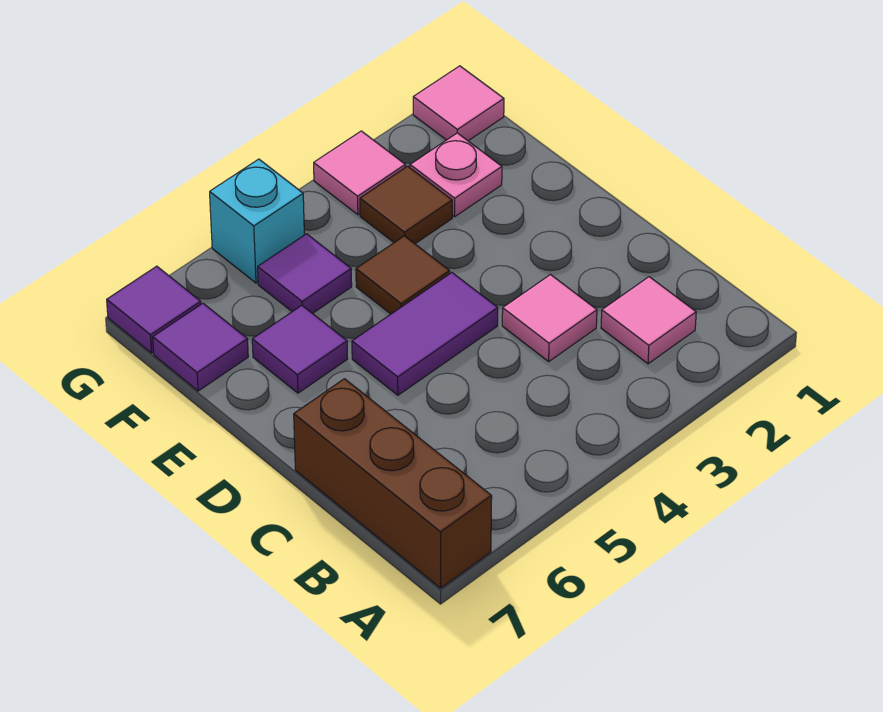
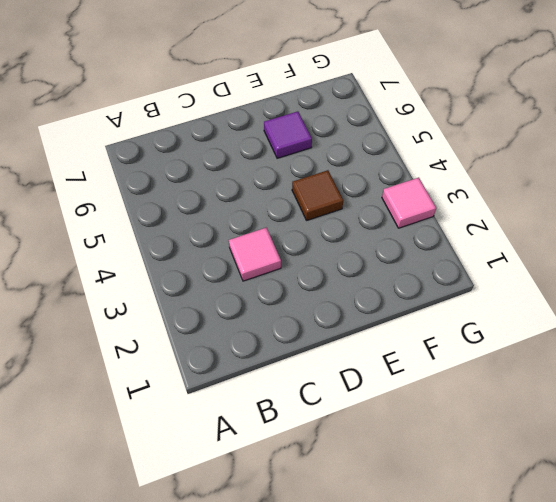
none -> brown 1x3 brick [294,379,492,588]
none -> pink 1x1 tile [601,277,696,364]
none -> purple 1x2 tile [352,273,498,395]

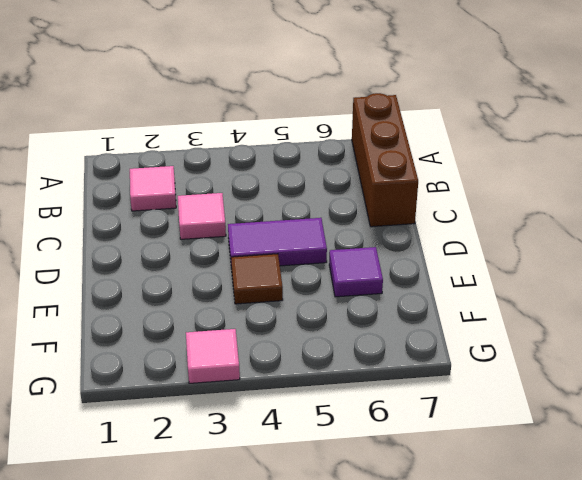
none -> pink 1x1 plate [410,133,502,217]
none -> brown 1x1 tile [360,166,452,244]
none -> purple 1x1 tile [258,234,352,314]

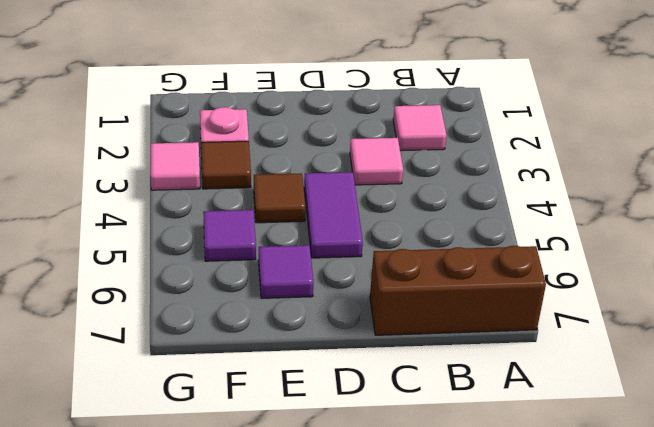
none -> purple 1x1 tile [153,303,248,391]
none -> pink 1x1 tile [413,66,504,141]
none -> cyan 1x1 brick [210,159,304,283]

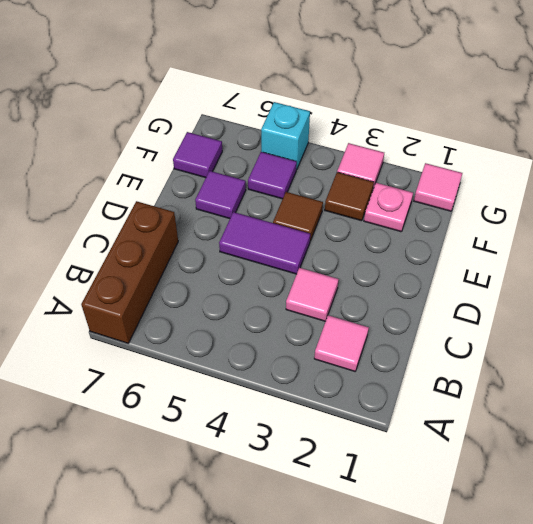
none -> purple 1x1 tile [107,266,201,353]

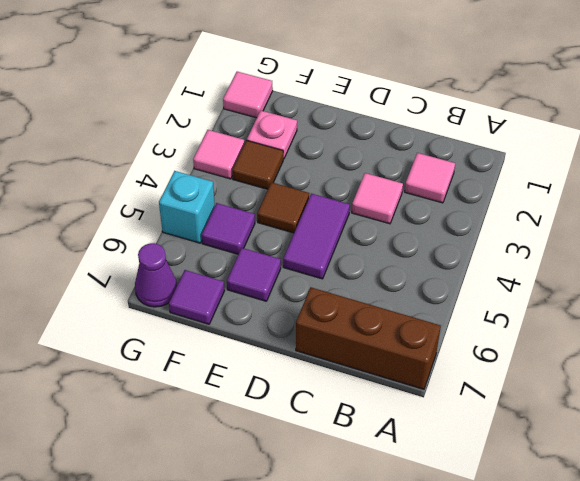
purple 1x1 cone [135,243,177,307] -> purple 1x1 tile [107,266,201,353]

